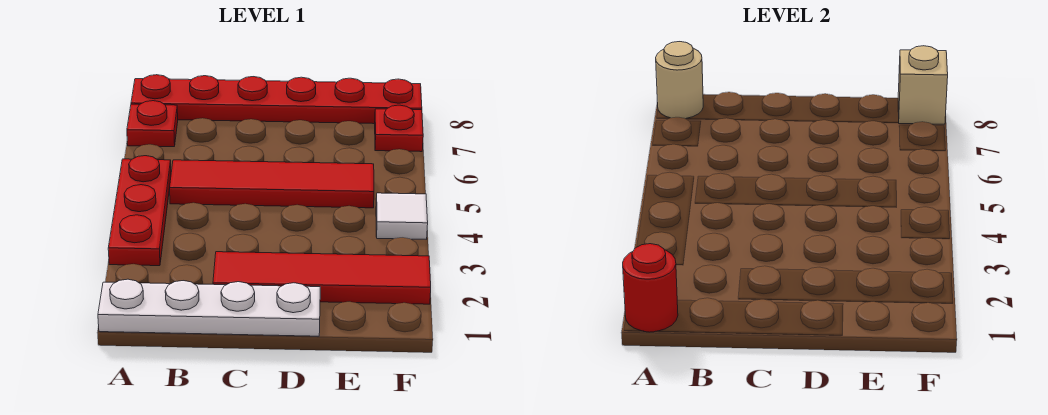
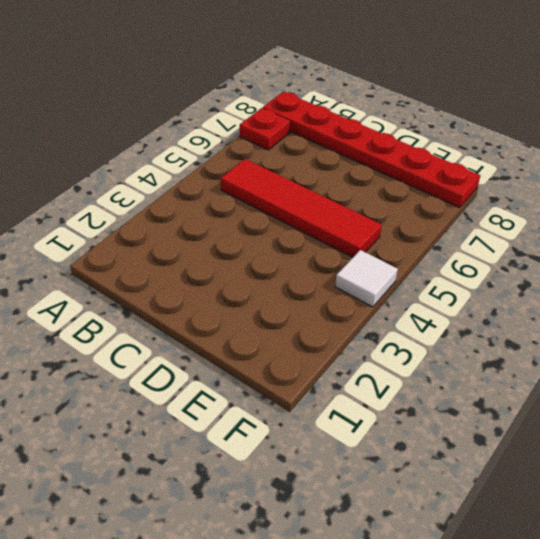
none -> white 1x4 plate [98,279,320,336]
none -> red 1x3 plate [108,156,171,266]

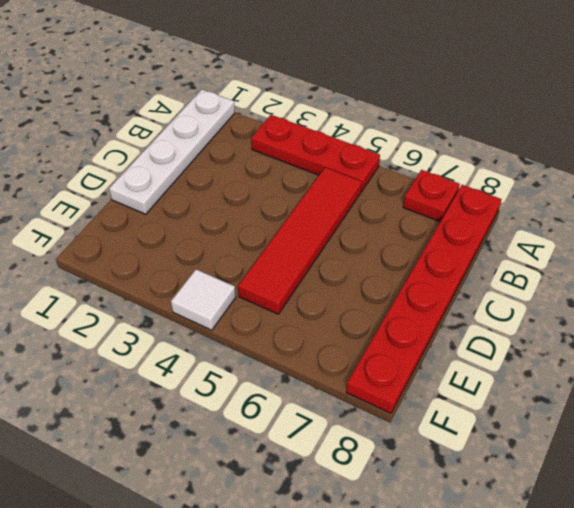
none -> red 1x4 tile [213,252,431,304]
none -> red 1x1 plate [375,105,423,152]

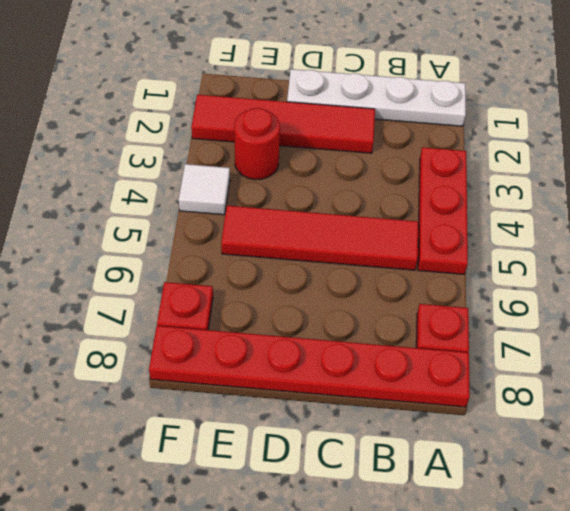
red 1x1 round brick [234,108,280,180] -> red 1x1 round brick moved to [623,244,678,332]
none -> tan 1x1 round brick [656,42,703,119]
none -> tan 1x1 brick [898,46,948,124]

